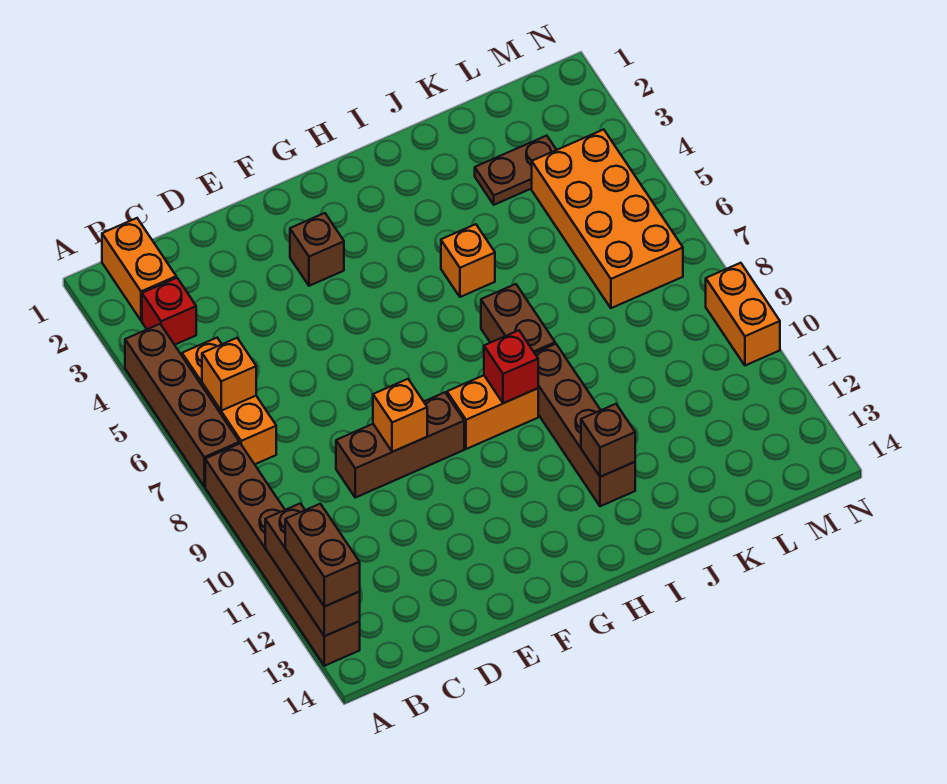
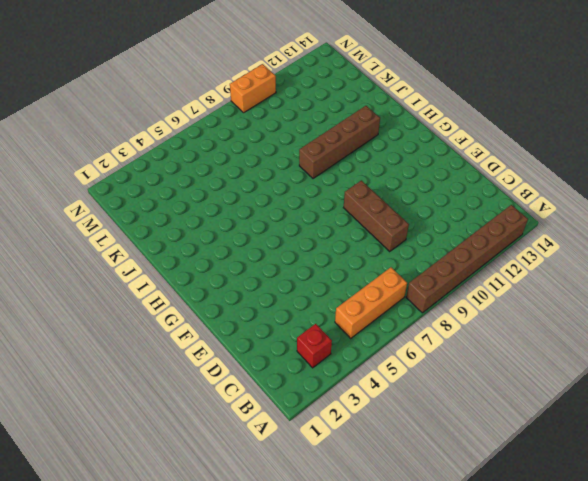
none -> brown 1x4 brick [125,324,239,486]
none -> orange 1x2 brick [102,218,176,321]
none -> brown 1x1 brick [290,213,344,286]

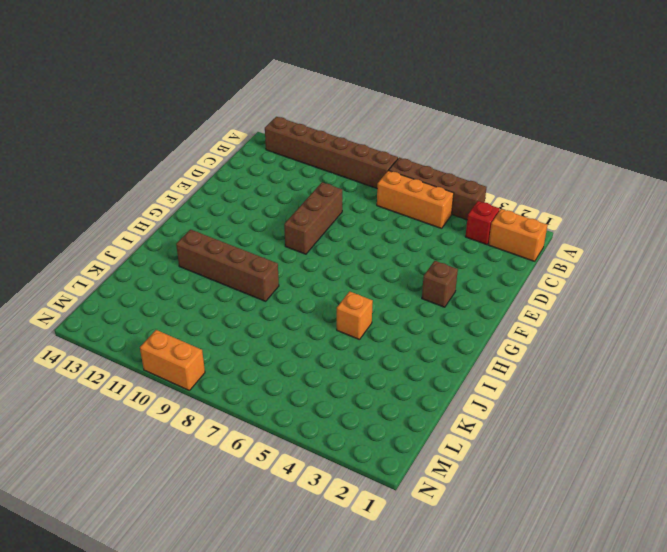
none -> orange 1x2 brick [447,375,538,449]
none -> brown 1x2 brick [481,284,555,353]
none -> brown 1x2 plate [475,136,556,205]

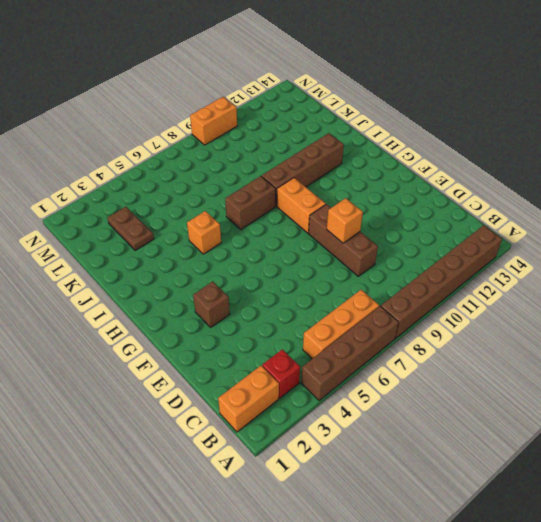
none -> orange 2x4 brick [532,129,683,308]
none -> brown 1x3 brick [265,504,360,636]
none -> orange 1x1 brick [202,338,256,411]

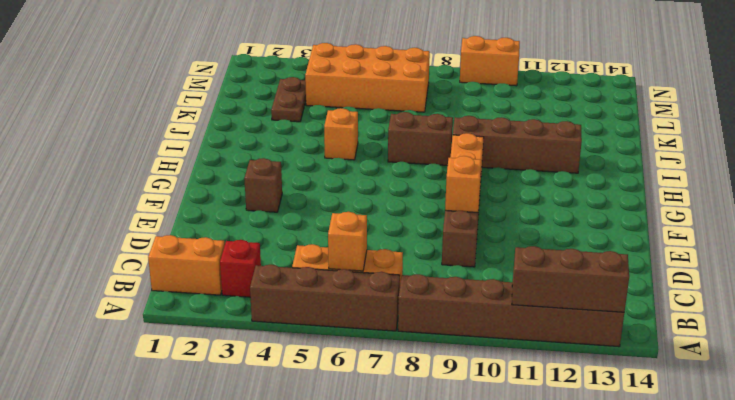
none -> red 1x1 brick [484,330,538,403]
none -> brown 1x1 brick [581,404,635,477]
none -> brown 1x2 brick [285,504,360,607]

